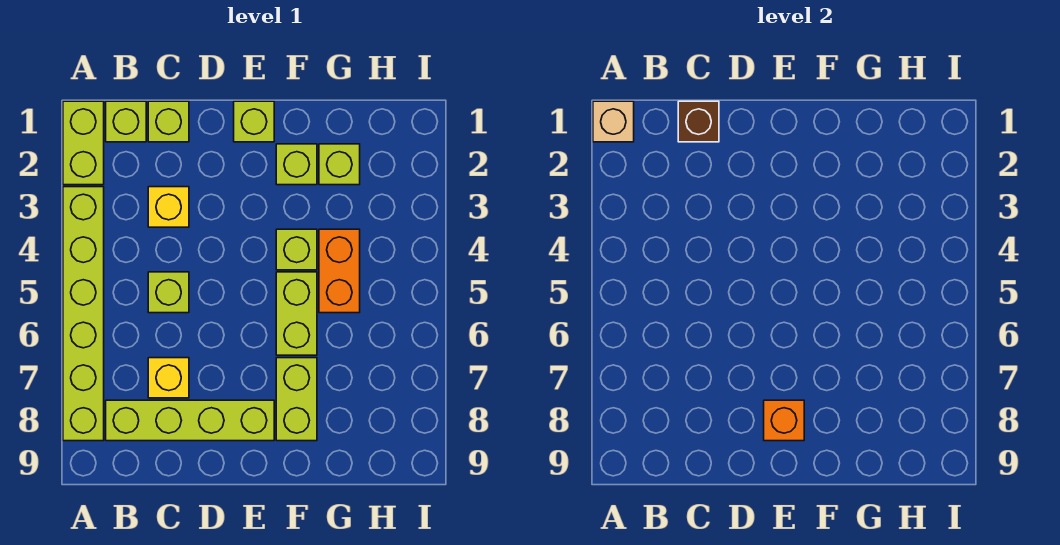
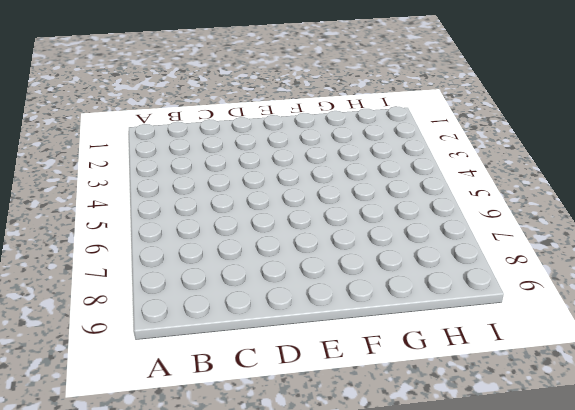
none -> lime 1x2 brick [63,101,104,185]
none -> lime 1x6 brick [63,187,104,441]
none -> lime 1x1 brick [106,101,146,142]

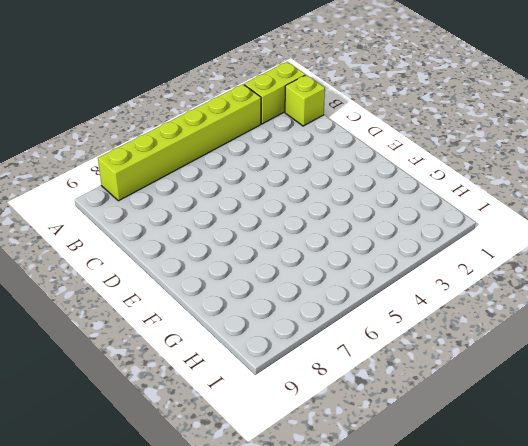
none -> lime 1x4 brick [106,400,274,441]
none -> lime 1x1 brick [148,101,189,142]
none -> yellow 1x1 brick [148,187,189,227]

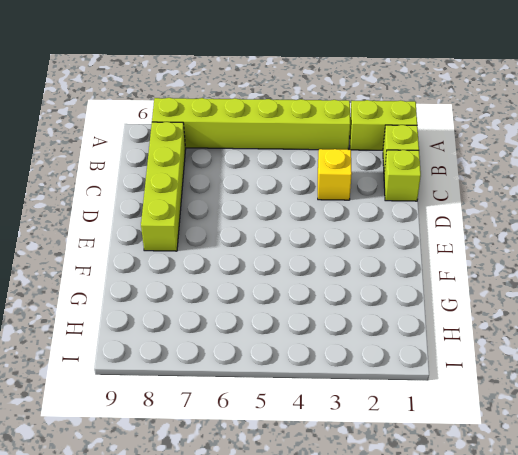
none -> lime 1x1 brick [148,272,189,313]
none -> yellow 1x1 brick [148,358,189,398]
none -> lime 1x1 brick [234,101,274,142]

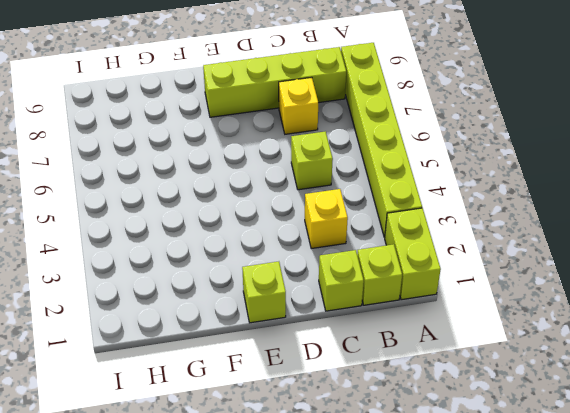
none -> lime 1x1 brick [276,144,317,185]
none -> lime 1x1 brick [276,229,317,270]
none -> lime 1x2 brick [276,272,317,355]

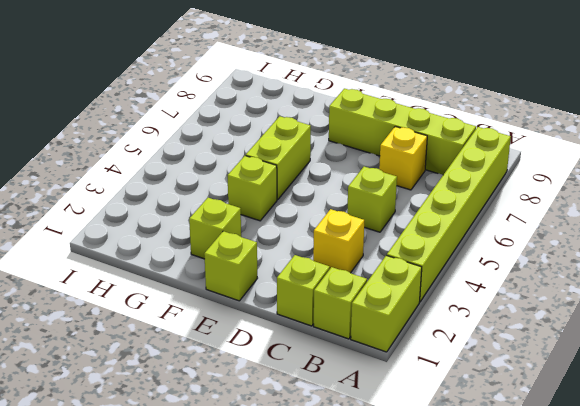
none -> lime 1x2 brick [276,358,317,441]
none -> lime 1x1 brick [319,144,360,185]
none -> orange 1x2 brick [319,229,360,313]

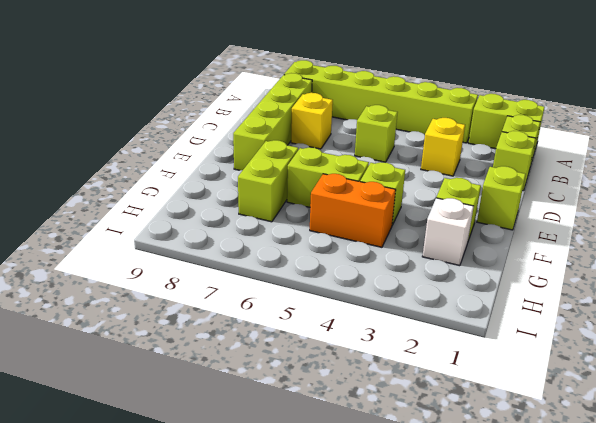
lime 1x2 brick [238,140,298,222] -> lime 1x2 brick turned to [276,358,317,441]
white 1x1 brick [422,198,474,266] -> lime 1x1 brick [319,144,360,185]
none -> tan 1x1 brick [593,101,634,142]
none -> brown 1x1 brick [678,101,719,142]
none -> orange 1x1 brick [764,400,804,441]

